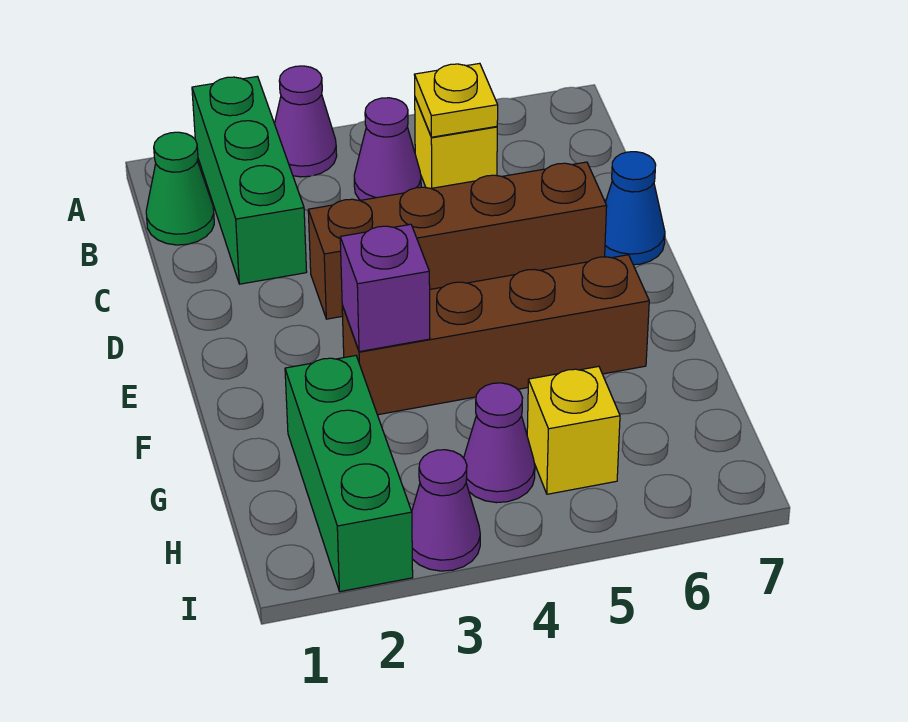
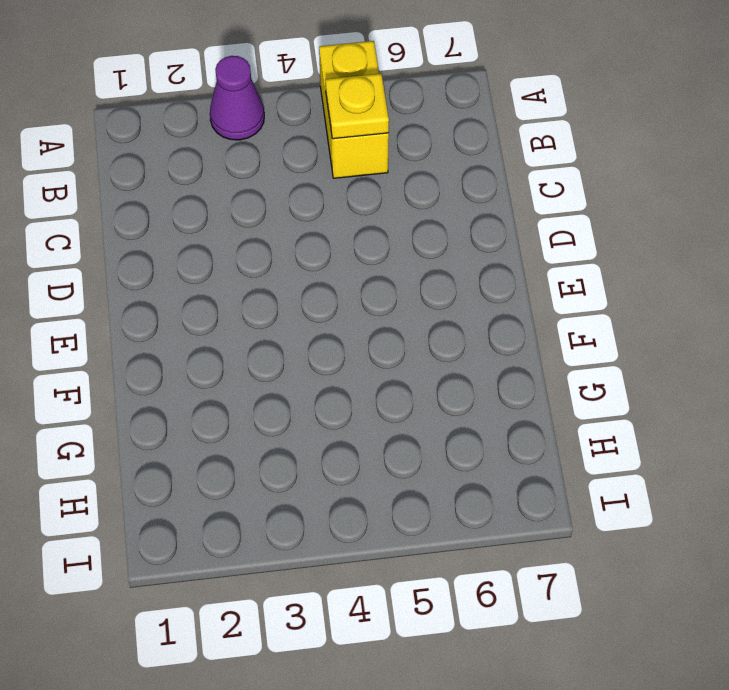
yellow 1x2 brick [319,41,389,178] -> yellow 1x1 brick [415,98,497,188]
none -> green 1x3 brick [192,76,307,284]
none -> green 1x1 cone [146,132,214,245]
none -> purple 1x1 cone [354,98,421,200]

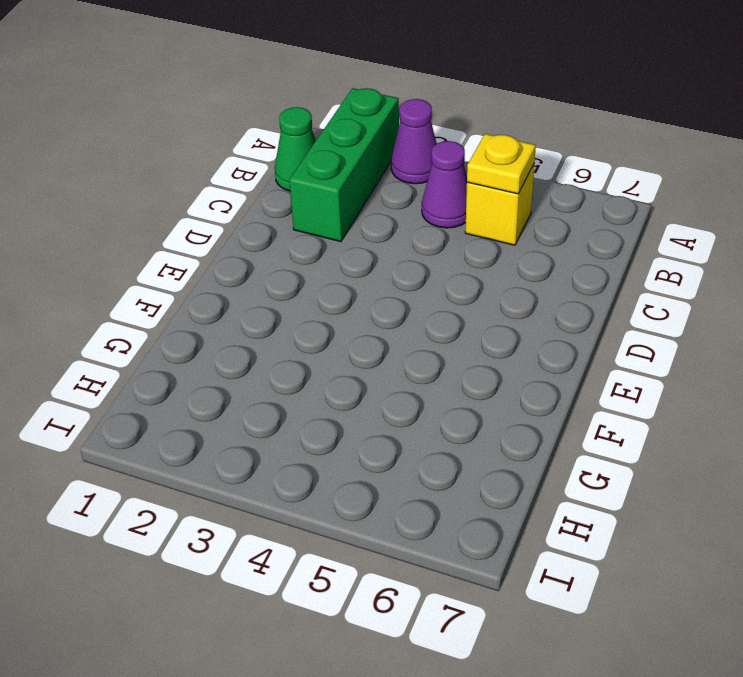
none -> brown 1x4 brick [308,162,607,319]
none -> blue 1x1 cone [605,152,665,265]
none -> brown 1x4 brick [342,255,649,415]

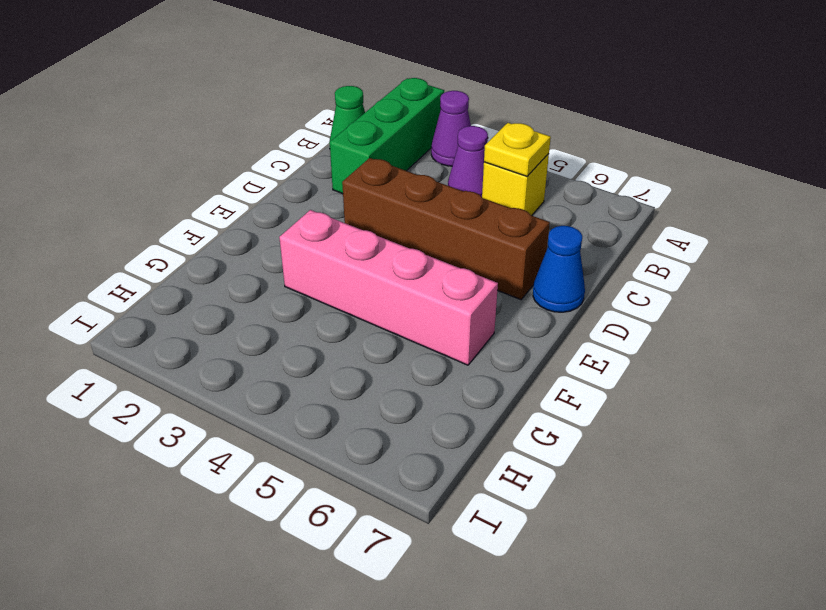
pink 1x4 brick [279,210,498,365] -> brown 1x4 brick [342,255,649,415]
none -> green 1x3 brick [285,356,413,592]
none -> purple 1x1 cone [464,383,535,503]
none -> yellow 1x1 brick [527,366,620,494]

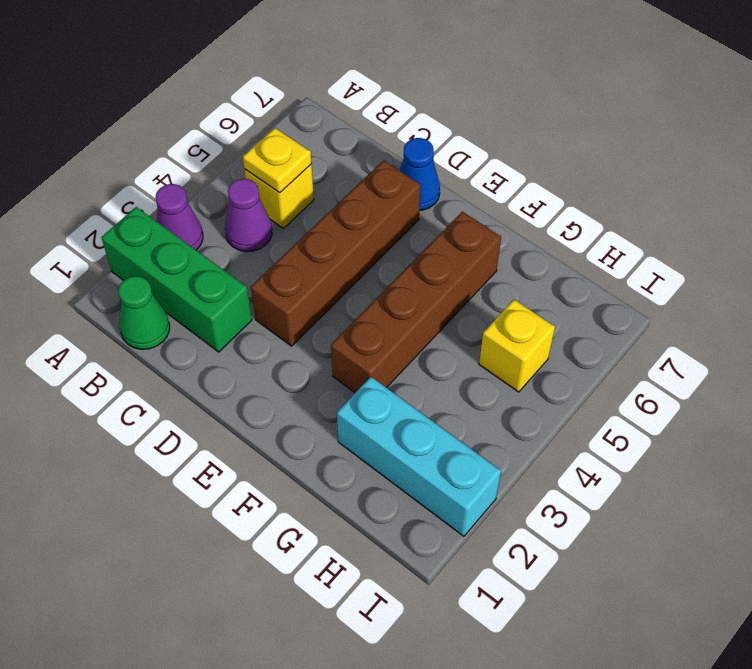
cyan 1x3 brick [337,377,501,536] -> green 1x3 brick [285,356,413,592]
none -> purple 1x1 cone [464,383,535,503]
none -> purple 1x1 cone [412,450,480,571]
none -> purple 1x1 brick [340,224,430,352]

